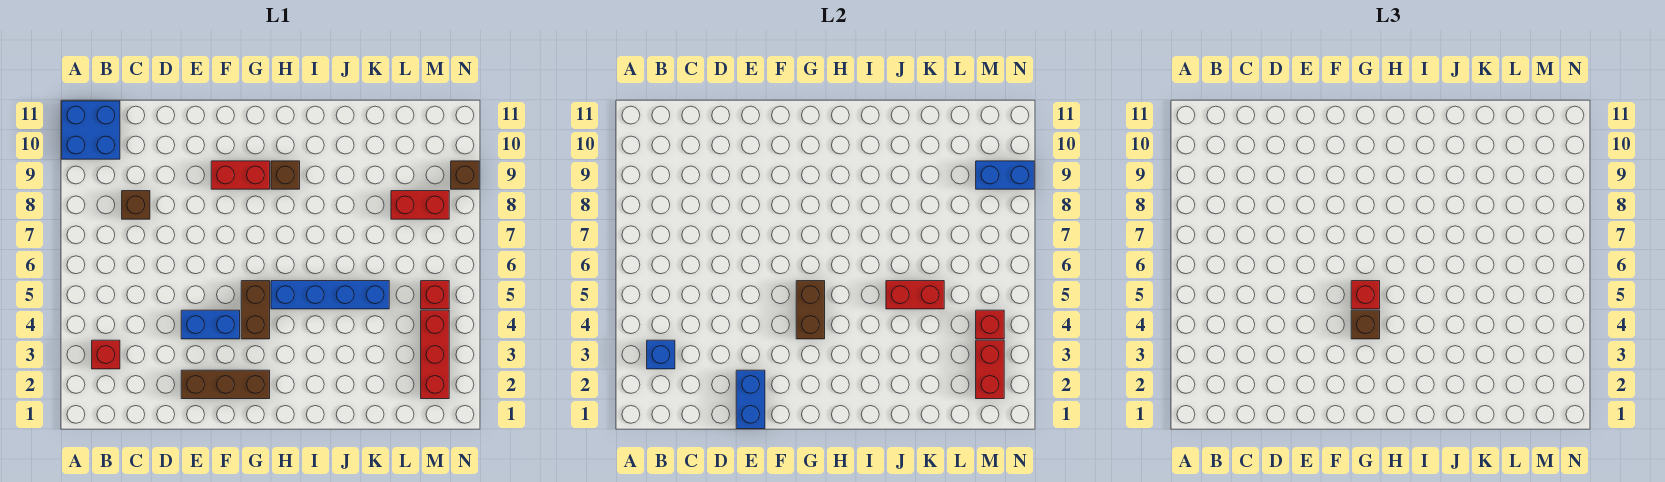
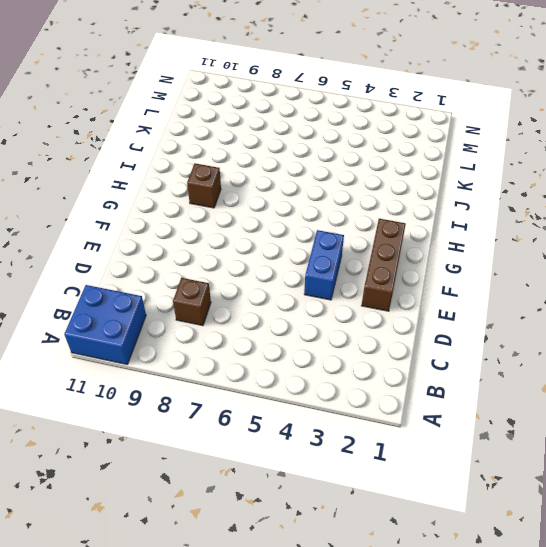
none -> red 1x1 brick [92,340,120,369]
none -> red 1x2 brick [211,161,270,189]
none -> brown 1x2 brick [241,281,270,339]

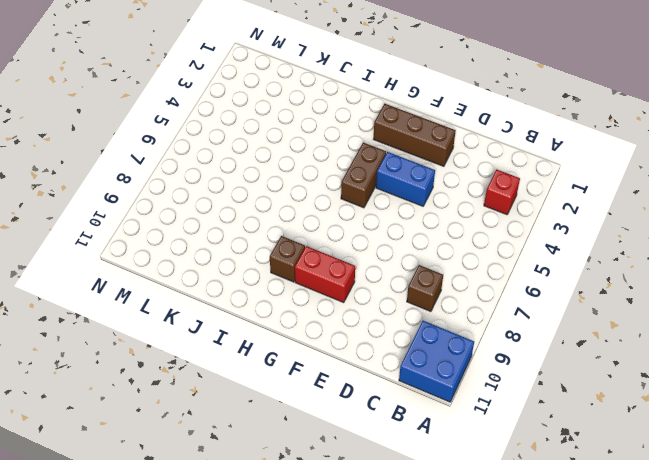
none -> blue 1x4 brick [271,281,389,309]
none -> red 1x2 brick [391,191,449,219]
none -> red 1x3 brick [421,310,449,399]

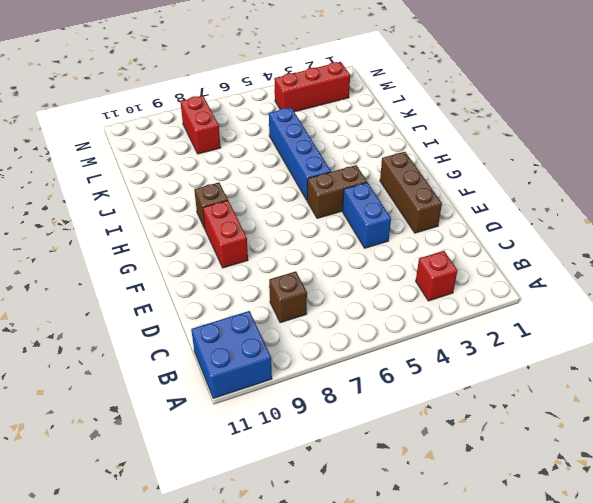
none -> red 1x1 brick [421,281,449,309]
none -> brown 1x1 brick [451,161,479,189]
none -> blue 1x1 brick [647,340,675,369]

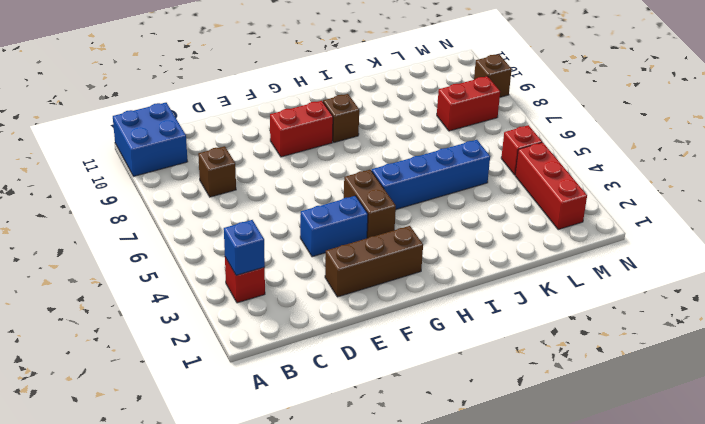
none -> blue 1x2 brick [736,370,765,429]
none -> brown 1x2 brick [796,281,825,339]
none -> red 1x2 brick [886,281,944,309]

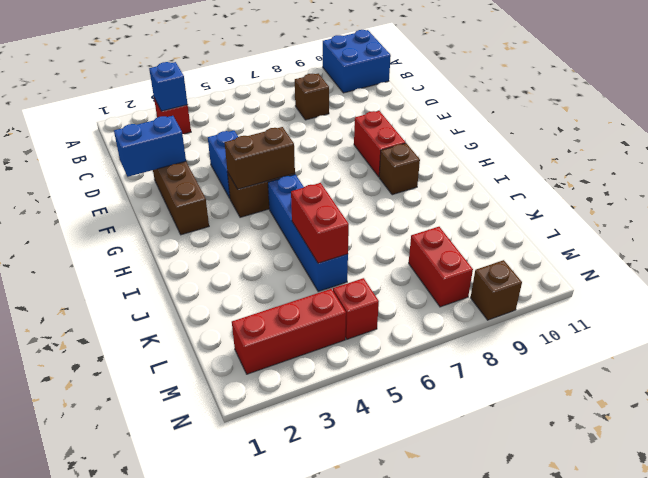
none -> red 1x2 brick [976,340,1004,399]
none -> red 1x1 brick [976,310,1004,339]
none -> blue 1x2 brick [976,161,1034,189]

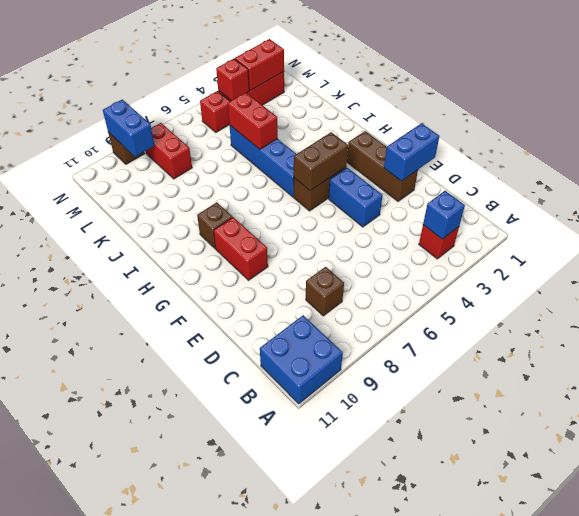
none -> brown 1x1 brick [1351,310,1380,339]
none -> red 1x1 brick [1351,281,1380,309]

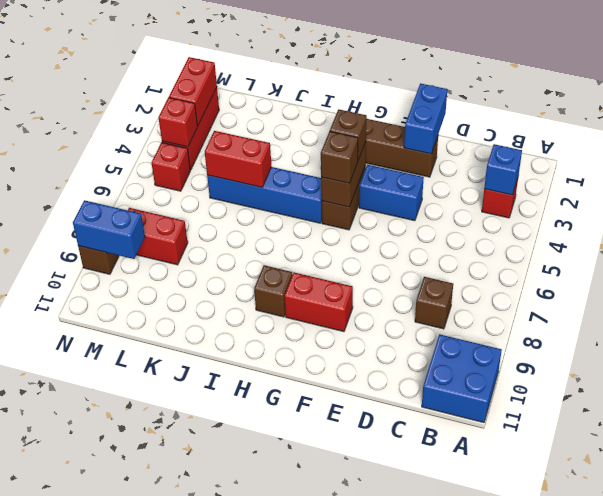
brown 1x1 brick [321,131,358,183] -> red 1x1 brick [1351,281,1380,309]

